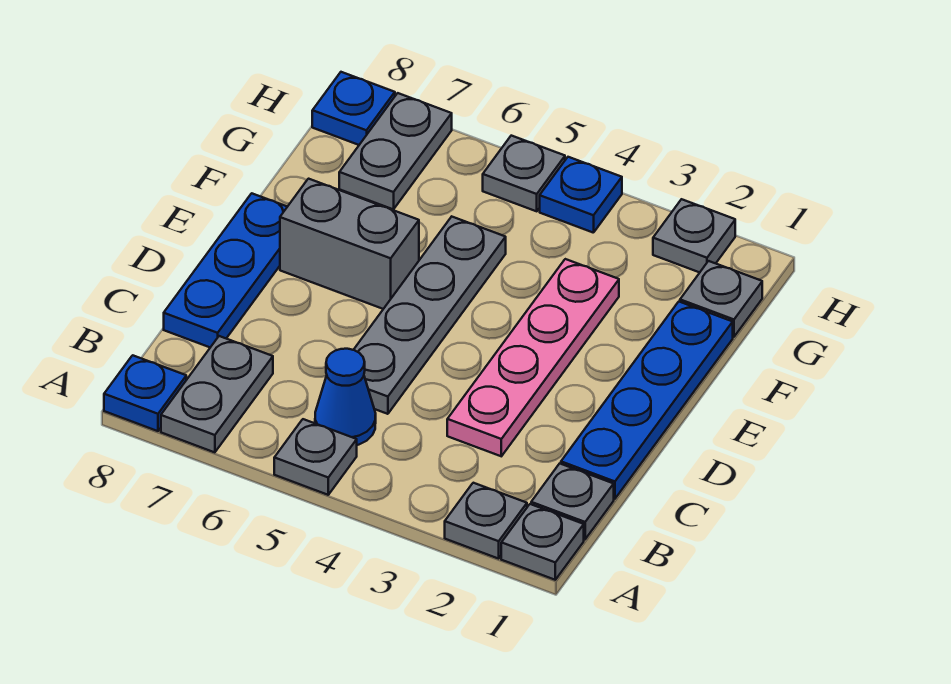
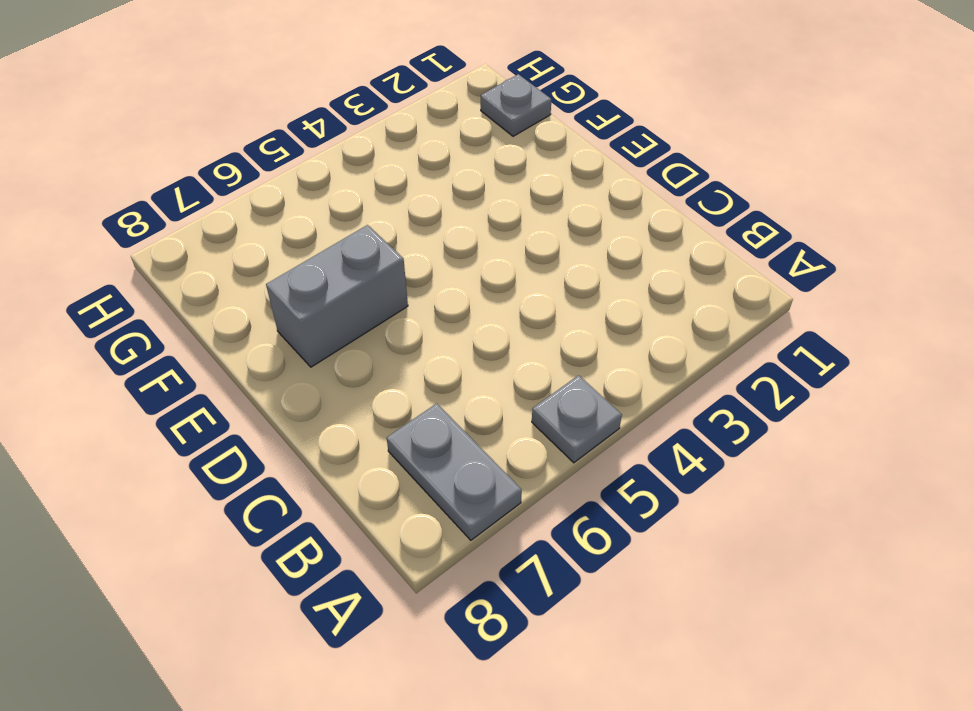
none -> grey 1x1 plate [501,504,584,580]
none -> grey 1x1 plate [445,483,527,559]
none -> blue 1x1 plate [104,355,186,431]

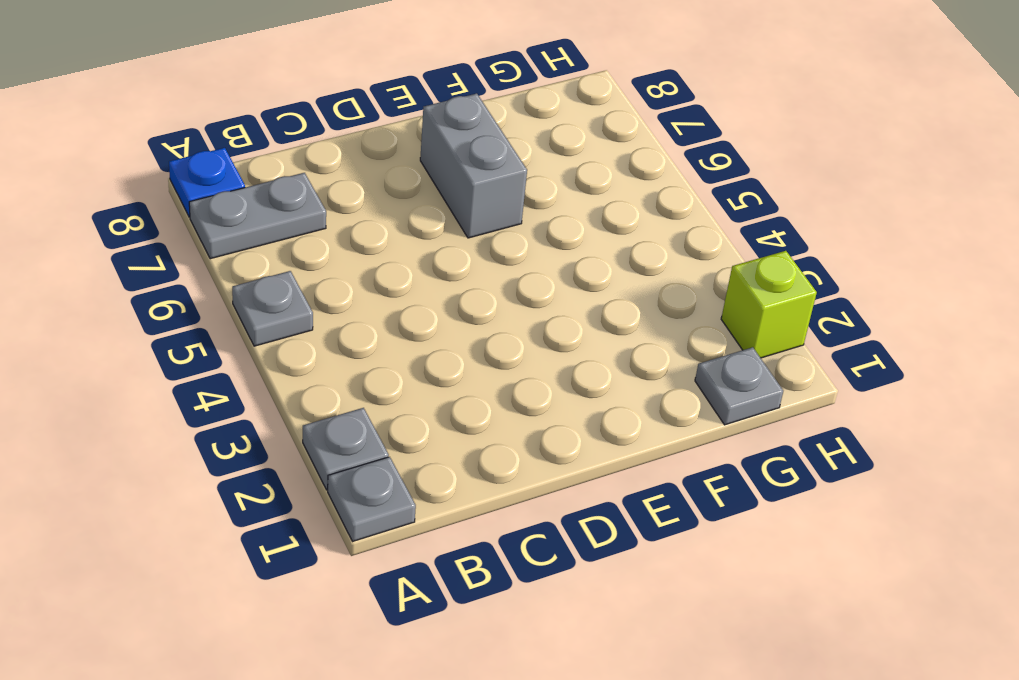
lime 1x1 brick [721,251,817,358] -> grey 1x1 plate [653,199,735,272]
none -> grey 1x1 plate [531,464,614,539]
none -> blue 1x1 cone [315,349,376,445]
none -> blue 1x4 plate [561,302,733,499]

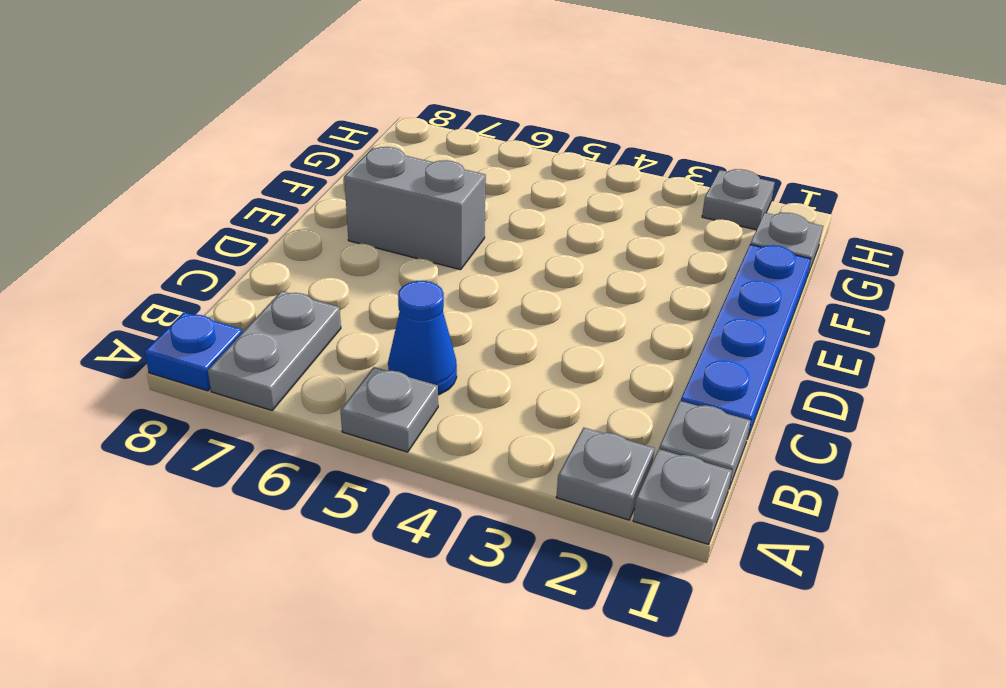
none -> pink 1x4 plate [447,259,619,456]
none -> grey 1x4 plate [354,217,506,414]
none -> blue 1x3 plate [164,193,287,347]

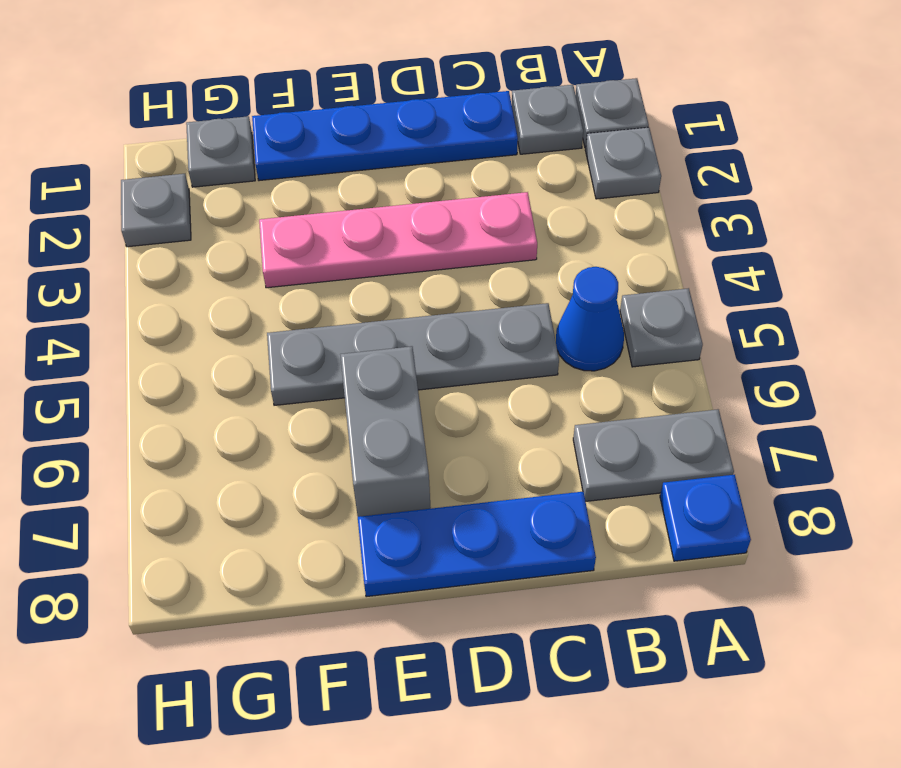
none -> grey 1x2 plate [339,93,452,209]
none -> blue 1x1 plate [540,157,622,233]
none -> grey 1x1 plate [483,136,565,211]

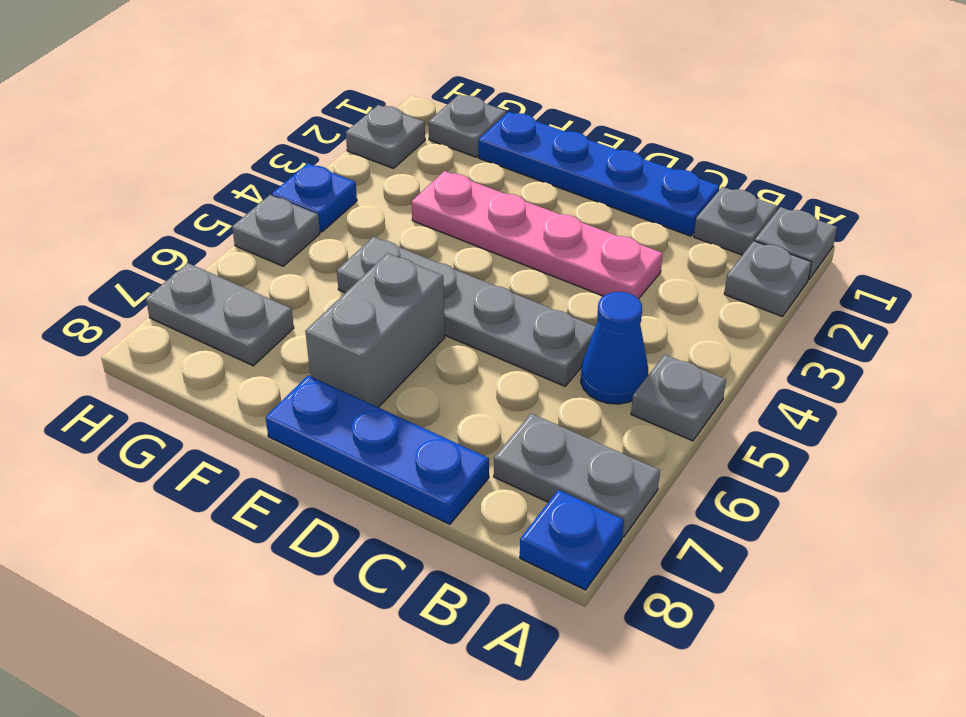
none -> blue 1x1 plate [312,72,395,145]

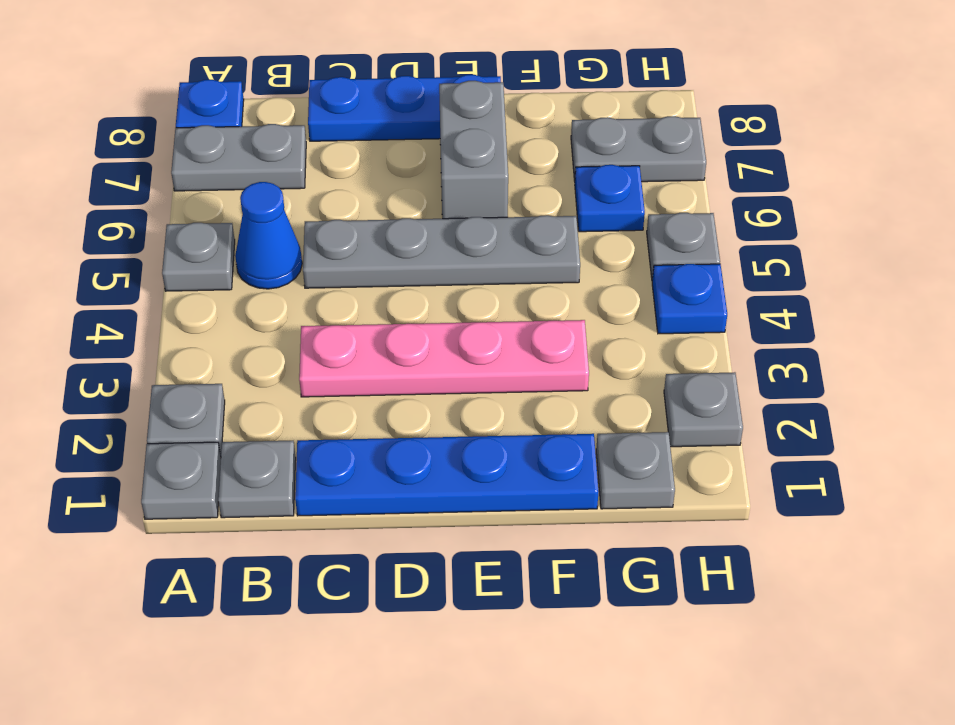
blue 1x1 plate [575,165,645,232] -> blue 1x1 plate moved to [312,72,395,145]

